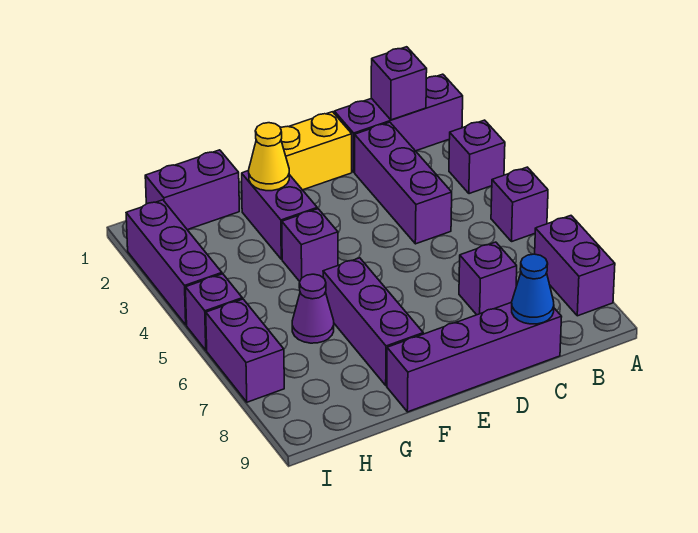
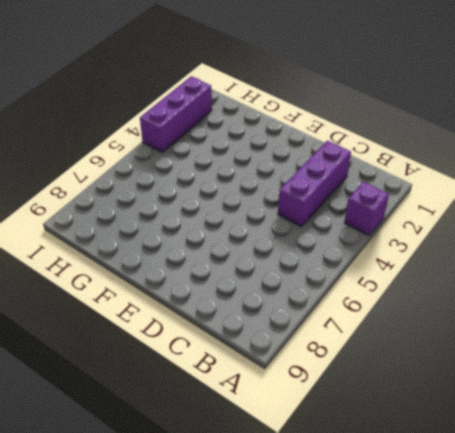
none -> purple 1x3 brick [334,74,463,172]
none -> purple 1x1 brick [491,167,548,242]
none -> purple 1x2 brick [535,216,615,316]

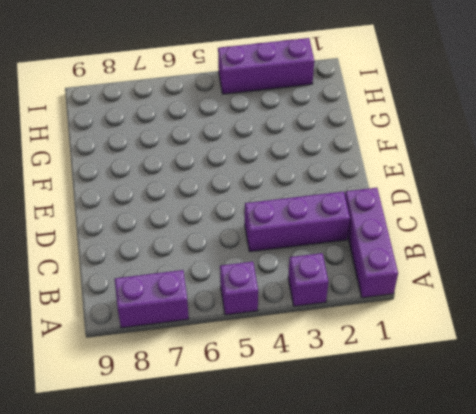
none -> purple 1x1 brick [459,242,517,315]
none -> purple 1x4 brick [387,302,562,412]
none -> yellow 1x2 brick [281,112,352,190]

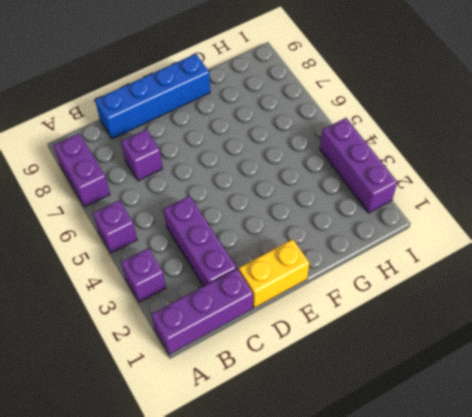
blue 1x4 brick [95,54,210,139] -> purple 1x4 brick [387,302,562,412]
none -> purple 1x2 brick [242,171,317,259]
none -> purple 1x1 brick [282,209,338,281]
none -> purple 1x3 brick [323,258,423,386]

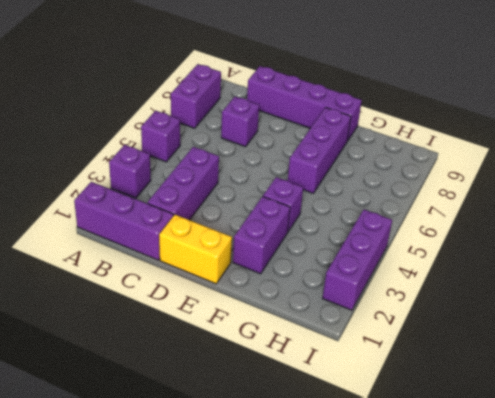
none -> purple 1x2 brick [145,150,239,230]
none -> purple 1x1 cone [292,274,334,343]
none -> purple 1x1 brick [186,274,242,350]

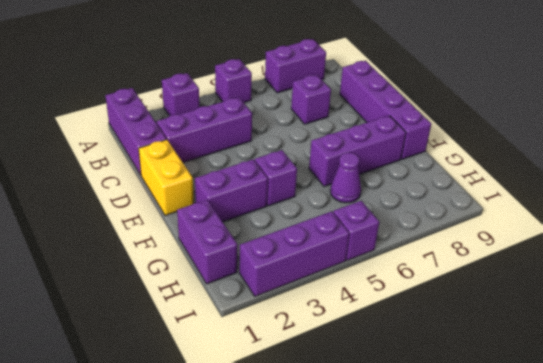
none -> purple 1x2 brick [206,299,284,402]
none -> purple 1x1 brick [371,47,427,120]
none -> blue 1x1 cone [512,254,554,324]

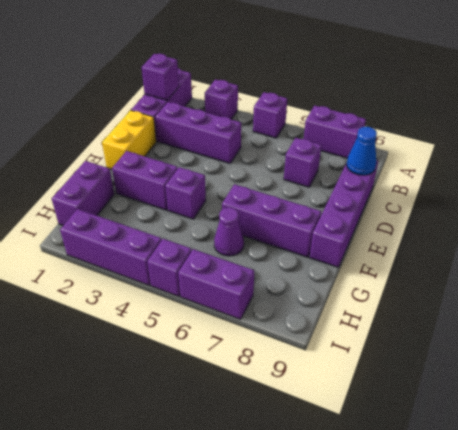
none -> yellow 1x1 cone [249,123,289,191]

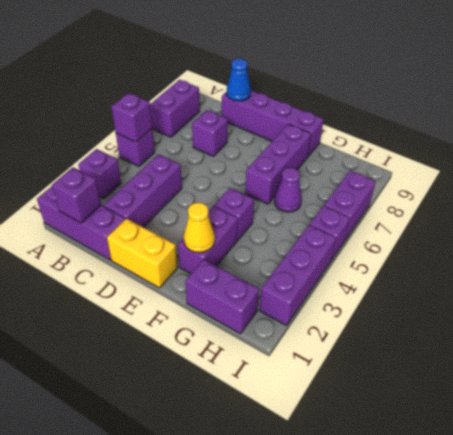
purple 1x1 brick [112,93,152,142] -> none

